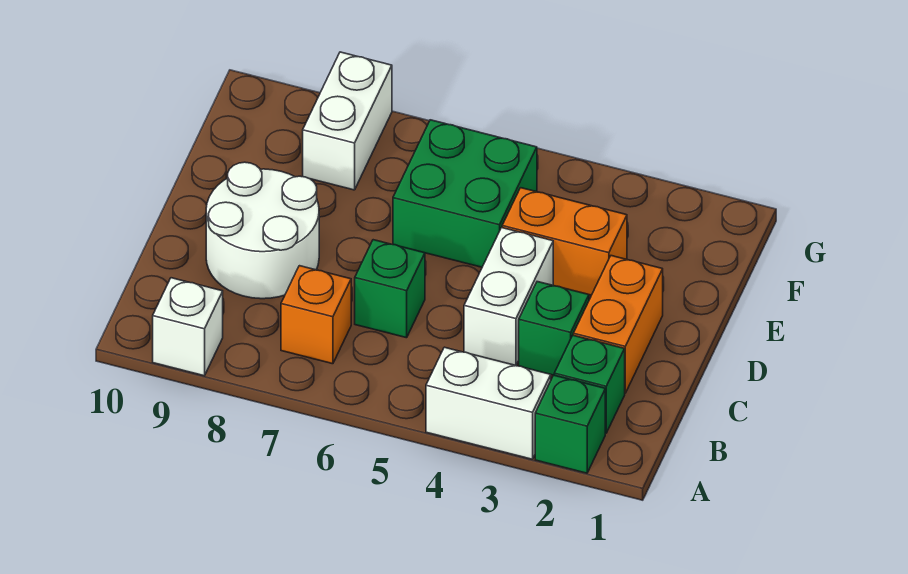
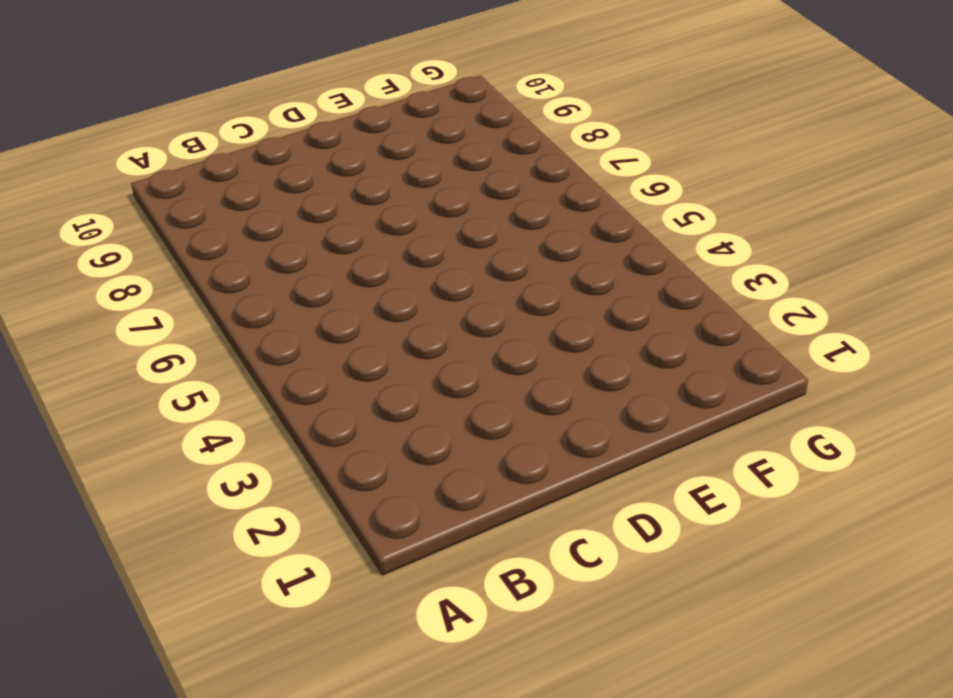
none -> green 1x1 brick [535,375,605,473]
none -> white 1x2 brick [426,347,551,459]
none -> white 1x1 brick [153,278,223,376]

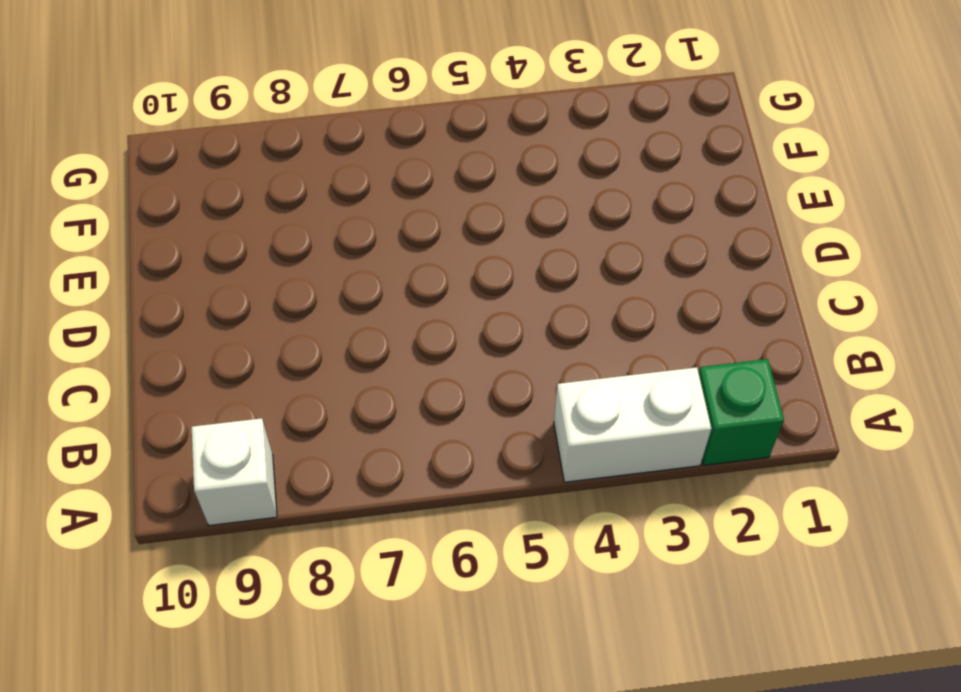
none -> green 1x1 brick [554,335,625,433]
none -> orange 1x1 brick [281,266,351,364]
none -> orange 1x2 brick [573,256,663,393]

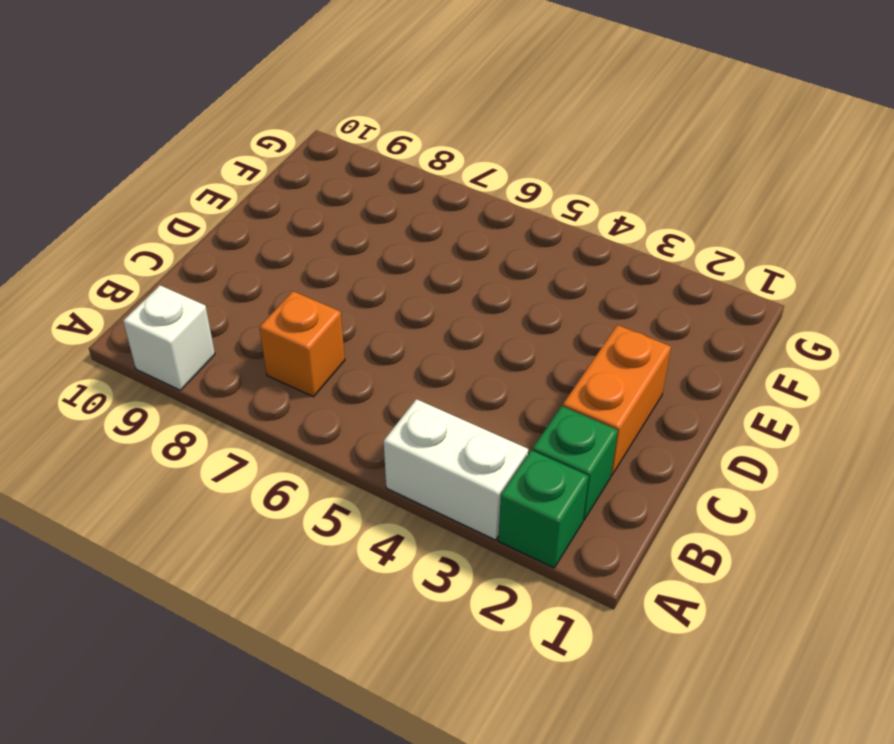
none -> green 1x1 brick [519,282,589,375]
none -> white 1x2 brick [464,228,553,366]
none -> green 1x1 brick [355,240,425,338]

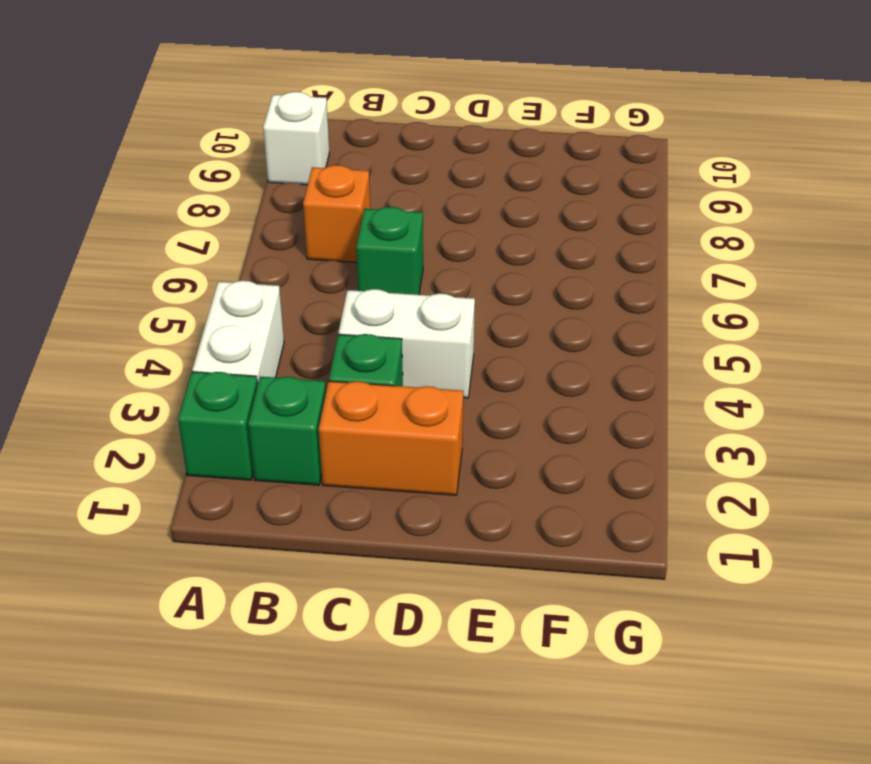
none -> white 2x2 round brick [206,162,319,299]
none -> orange 1x2 brick [502,188,627,295]
none -> green 2x2 brick [393,120,537,267]

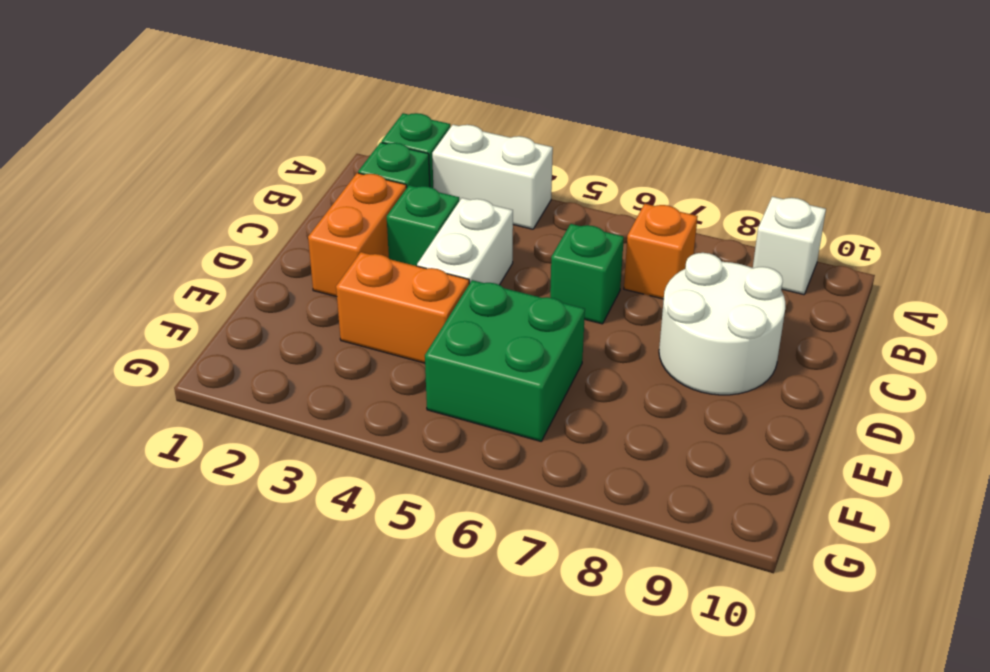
none -> white 1x2 brick [303,52,392,190]

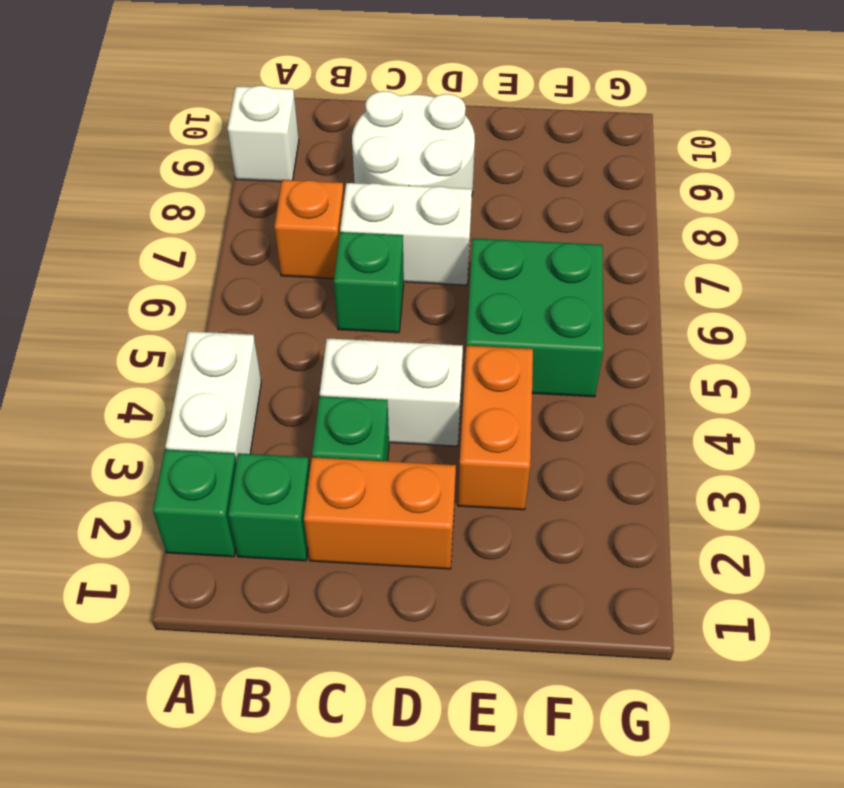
white 1x2 brick [340,183,472,285] -> white 1x2 brick moved to [303,52,392,190]

